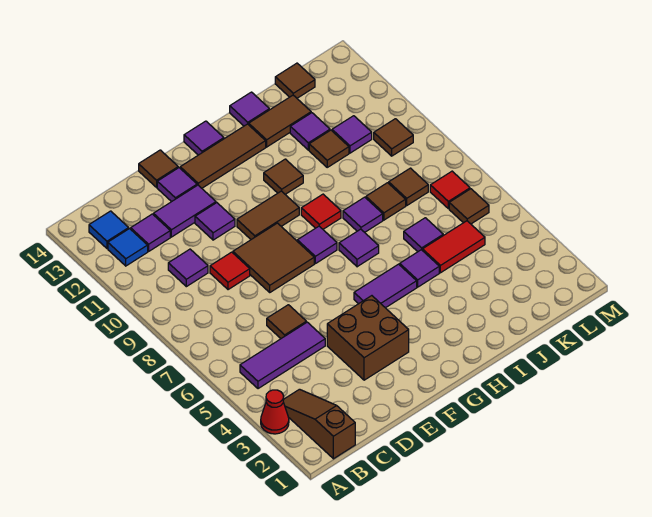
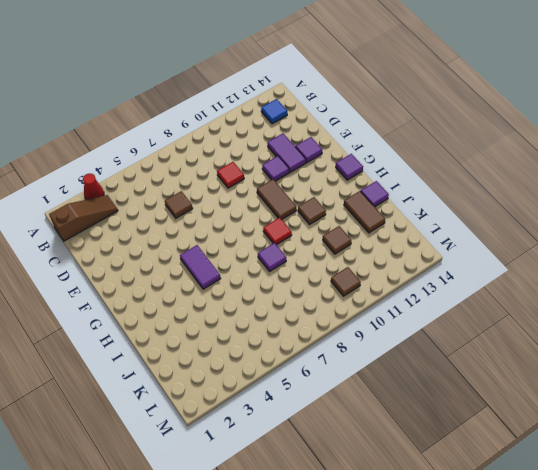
none -> purple 1x3 tile [240,322,325,389]
none -> blue 1x1 tile [108,229,148,266]
none -> purple 1x1 tile [168,249,208,287]
none -> purple 1x1 tile [131,214,170,251]

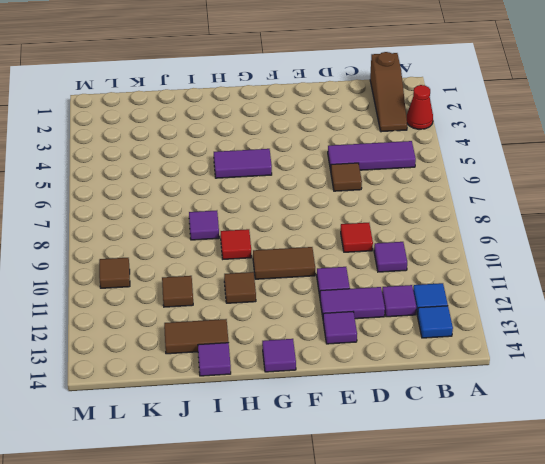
none -> brown 2x2 brick [327,296,409,380]
none -> brown 2x2 tile [233,223,314,292]
none -> brown 1x1 tile [139,150,178,187]
none -> brown 1x3 tile [180,124,266,188]

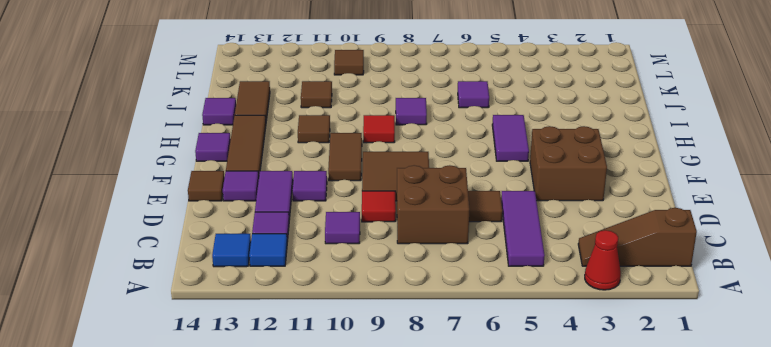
brown 2x2 brick [397,165,469,244] -> none
none -> purple 1x1 tile [297,226,337,264]
none -> purple 1x1 tile [339,229,379,267]
none -> purple 1x1 tile [400,250,439,287]
none -> red 1x2 tile [423,221,485,273]

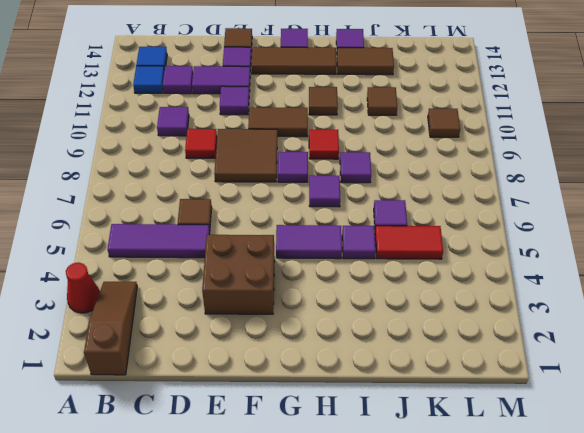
none -> brown 1x1 tile [366,183,406,220]
none -> purple 1x1 tile [290,113,330,150]
none -> brown 1x1 tile [389,168,428,205]
none -> purple 1x1 tile [332,116,372,153]

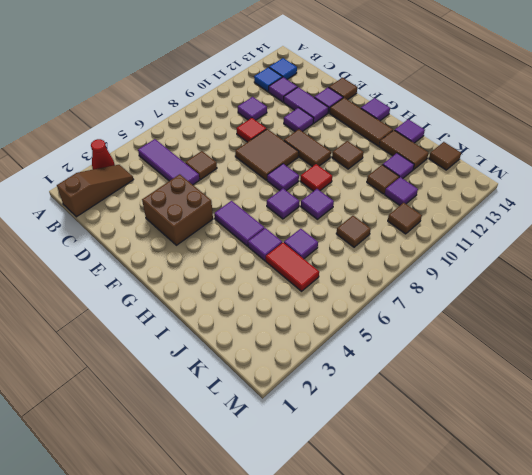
none -> brown 1x1 tile [366,183,406,220]
none -> brown 1x1 tile [449,189,489,224]
none -> red 1x1 tile [430,171,470,209]

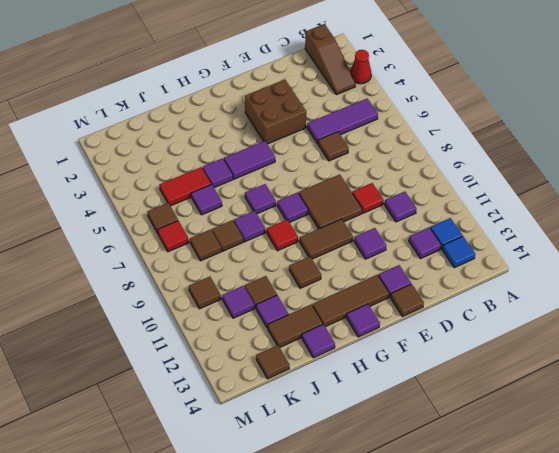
none -> purple 1x2 tile [153,185,216,237]

